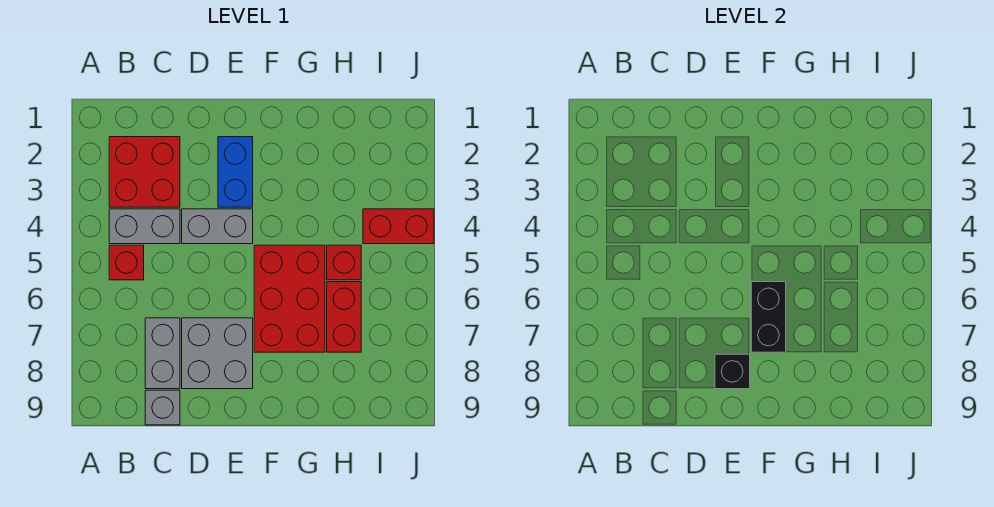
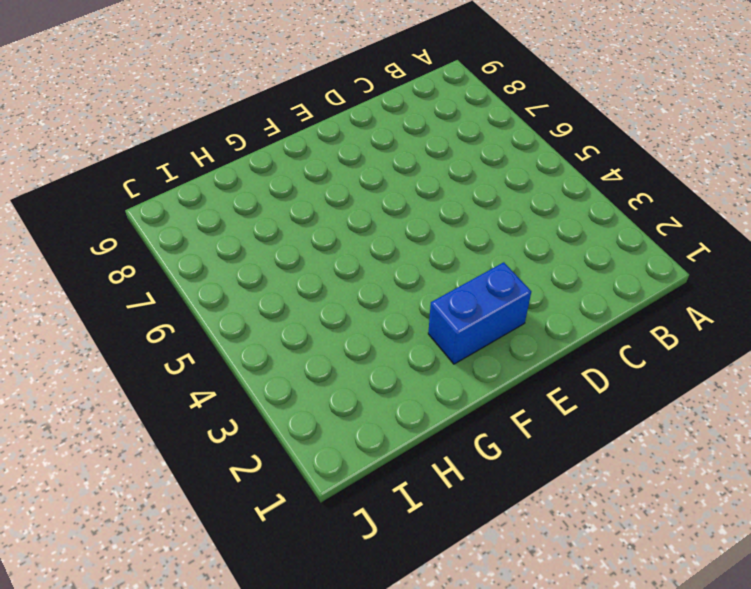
blue 1x2 brick [428,262,531,364] -> blue 1x2 brick turned to [218,137,253,207]
none -> red 2x2 brick [109,137,180,207]
none -> grey 1x2 brick [109,209,180,244]
none -> red 1x1 brick [109,245,144,280]

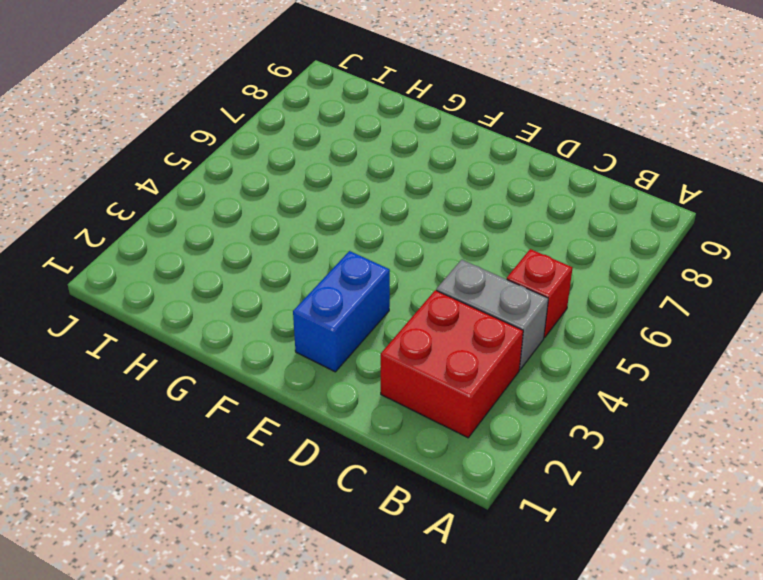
none -> grey 1x2 brick [145,318,180,389]
none -> grey 1x1 brick [145,390,180,425]
none -> grey 1x2 brick [182,209,253,244]

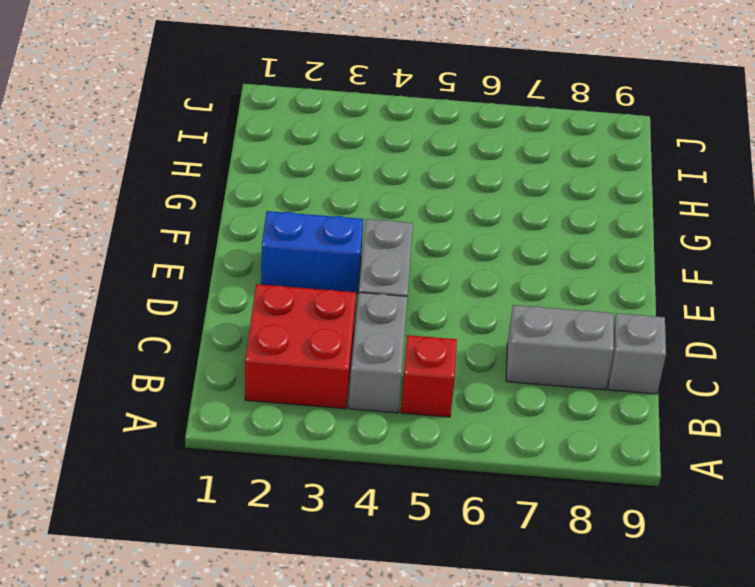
none -> grey 2x2 brick [182,318,253,389]
none -> red 2x3 brick [254,245,325,352]
none -> red 1x1 brick [327,245,361,280]

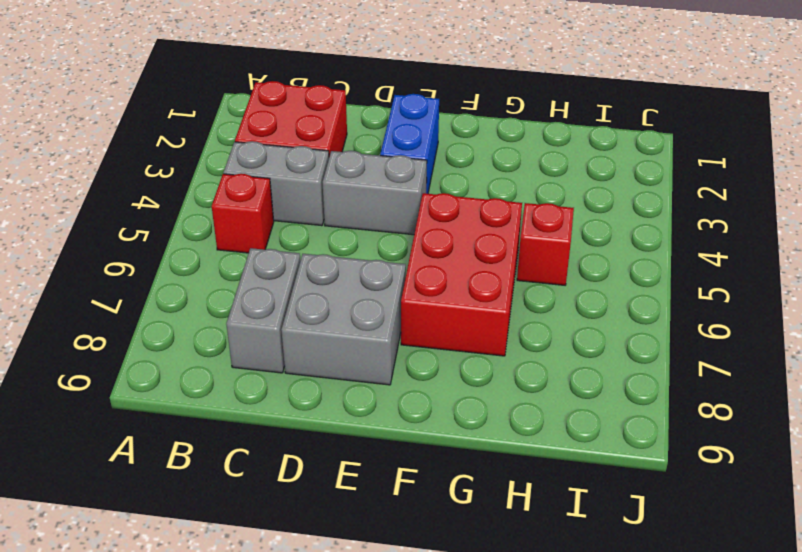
none -> grey 1x1 brick [145,390,180,425]
none -> red 1x2 brick [327,282,361,352]
none -> red 1x2 brick [363,209,434,244]

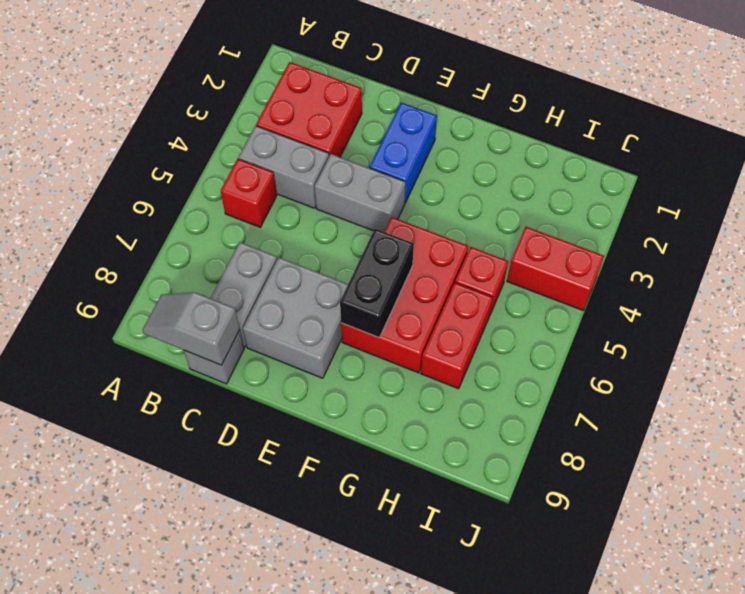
grey 1x2 slope [143,292,240,365] -> none
none -> black 1x1 brick [715,354,750,389]

